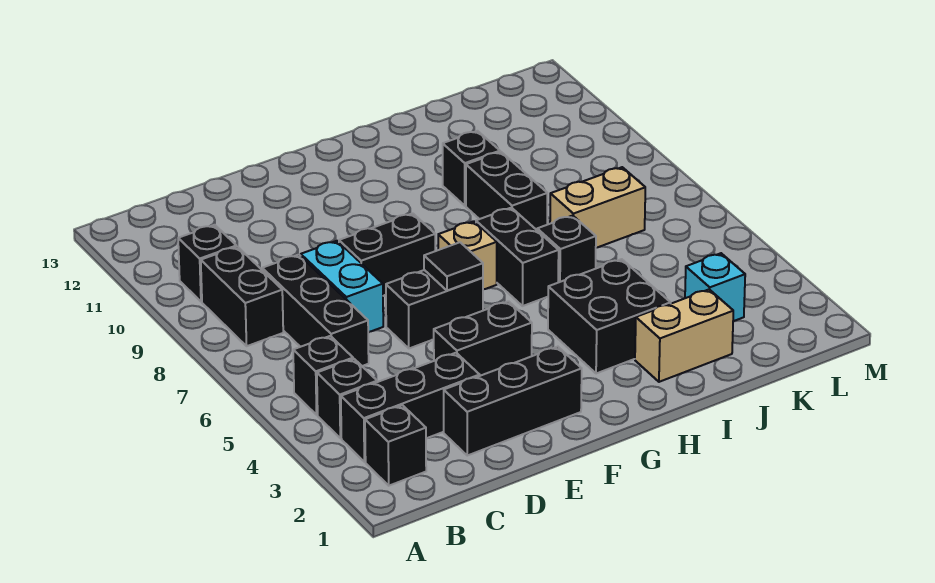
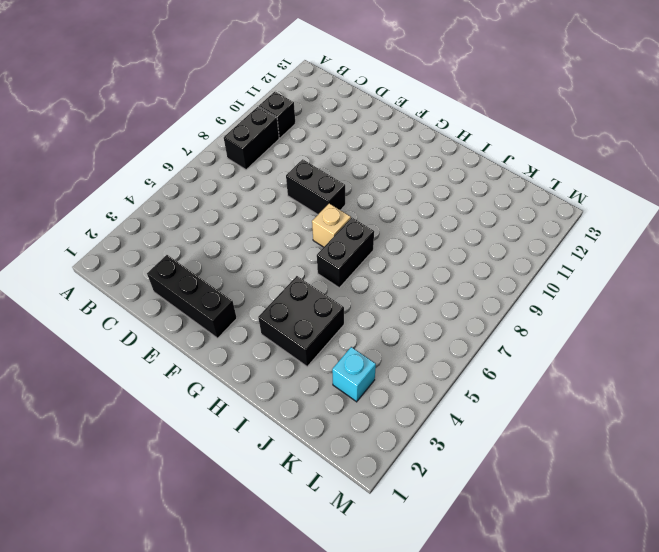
none -> black 1x1 brick [365,405,426,486]
none -> black 1x3 brick [341,353,480,462]
none -> black 1x1 brick [317,359,377,438]

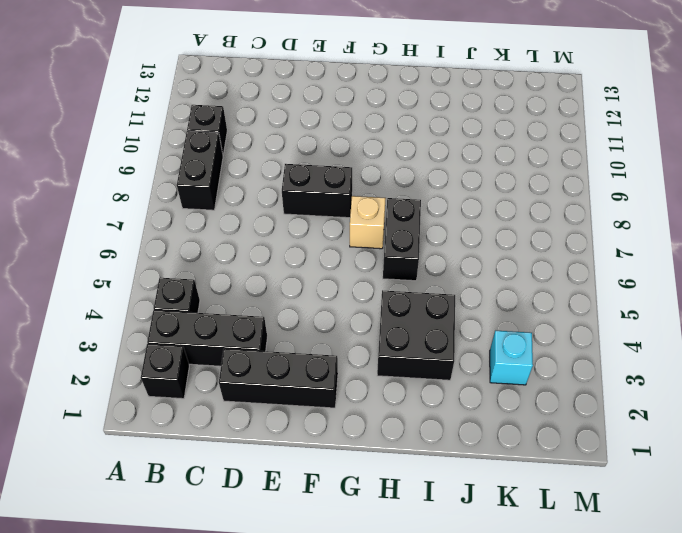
none -> black 1x1 brick [293,336,353,415]
none -> black 1x3 brick [262,255,369,366]
none -> cyan 1x2 brick [301,241,383,332]

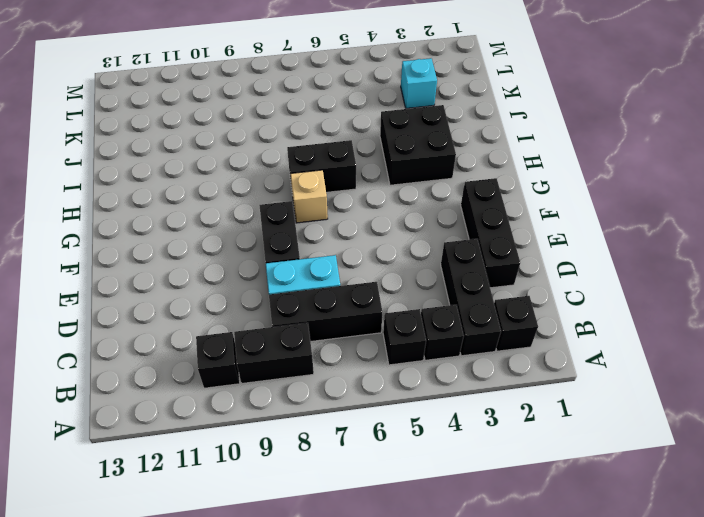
none -> black 1x2 brick [434,301,532,376]
none -> black 1x2 brick [386,270,483,348]
none -> tan 1x2 brick [635,289,733,382]

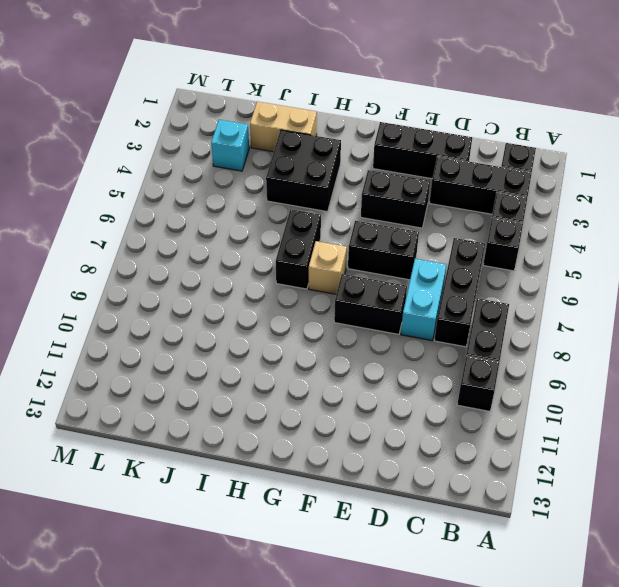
none -> black 1x1 brick [537,216,596,282]
none -> black 1x2 brick [466,152,547,230]
none -> black 1x1 brick [443,131,500,206]

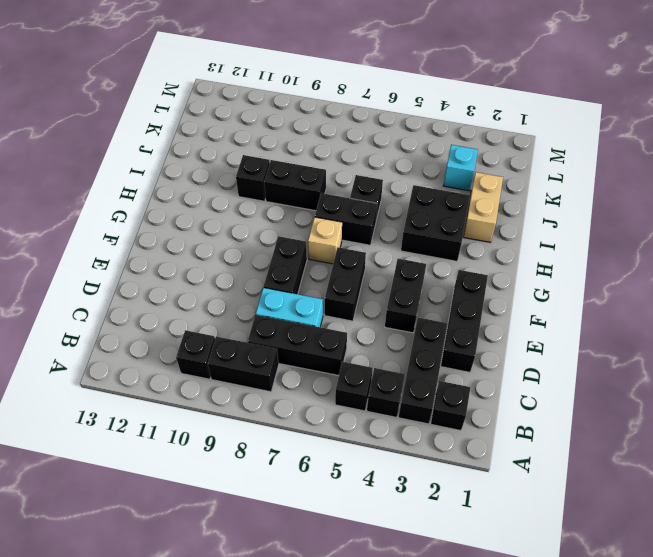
none -> tan 1x2 brick [550,167,645,248]
none -> black 1x1 tile [424,242,483,291]

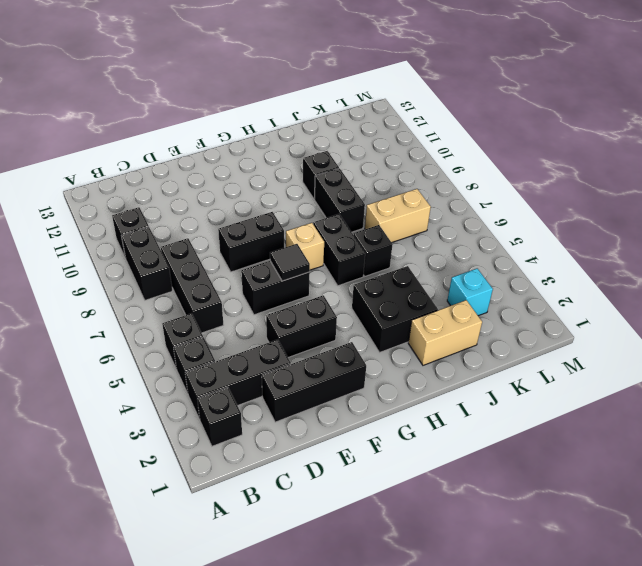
none -> cyan 1x2 brick [301,241,383,332]

